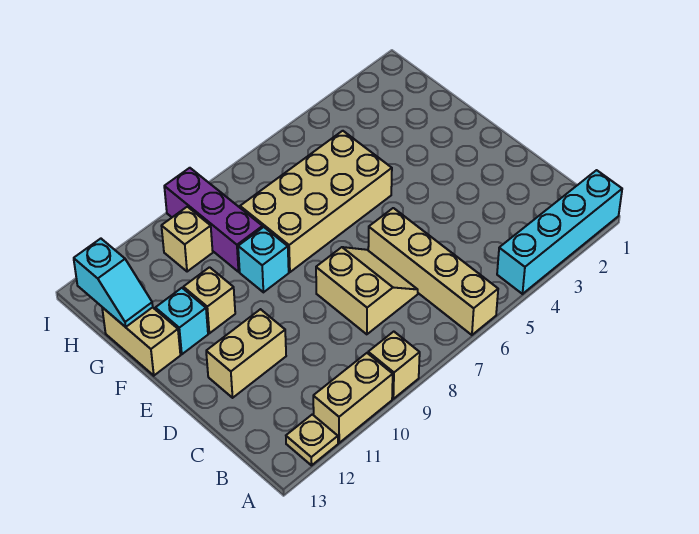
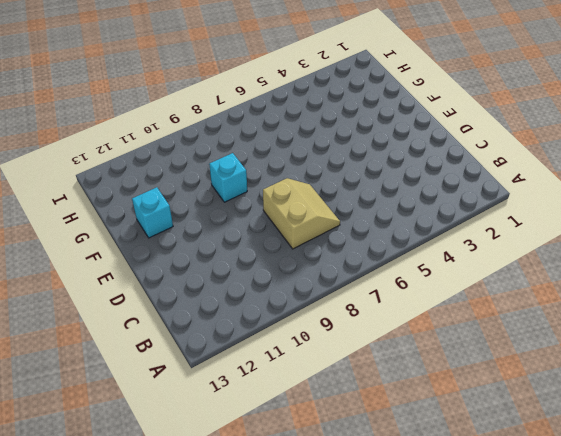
none -> cyan 1x4 brick [497,170,622,294]
none -> tan 1x4 brick [368,208,498,335]
none -> tan 1x1 brick [368,332,420,399]

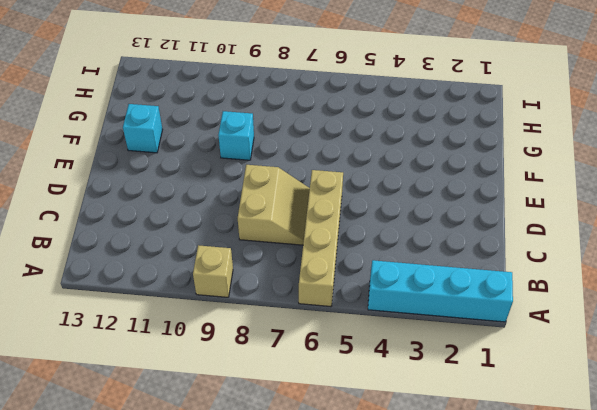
none -> tan 1x2 brick [313,353,393,443]
none -> tan 1x1 plate [286,414,338,465]
none -> tan 1x2 brick [206,309,286,398]

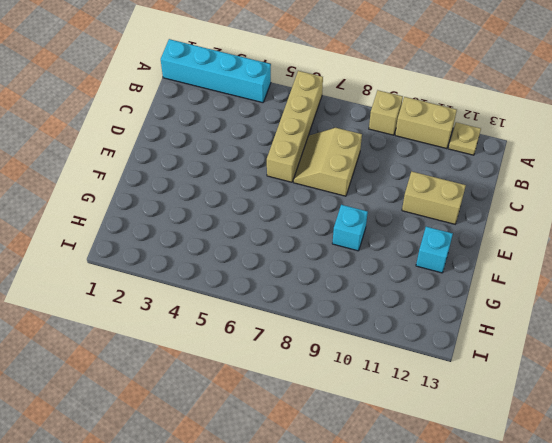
none -> tan 2x4 brick [240,131,392,272]
none -> tan 1x1 brick [183,267,235,333]
none -> tan 1x2 brick [102,307,180,376]

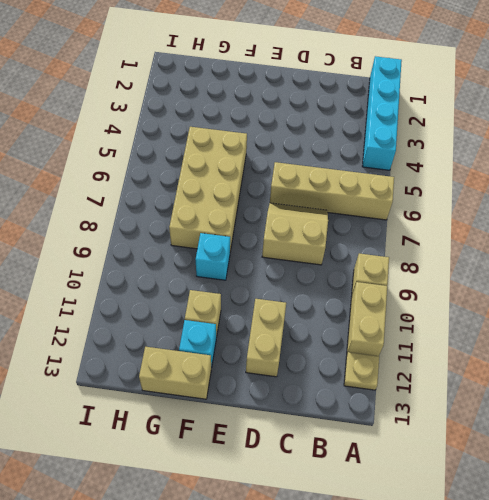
none -> purple 1x3 brick [164,168,263,272]
none -> tan 1x1 brick [162,207,213,272]
none -> cyan 1x2 slope [74,239,153,327]

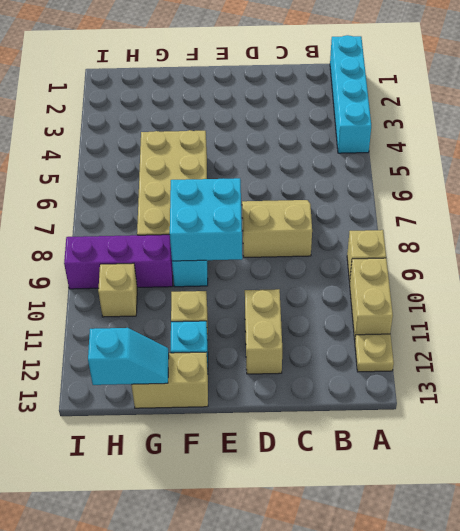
cyan 2x2 brick [170,178,242,261] -> none
none -> tan 1x4 brick [368,208,498,335]

